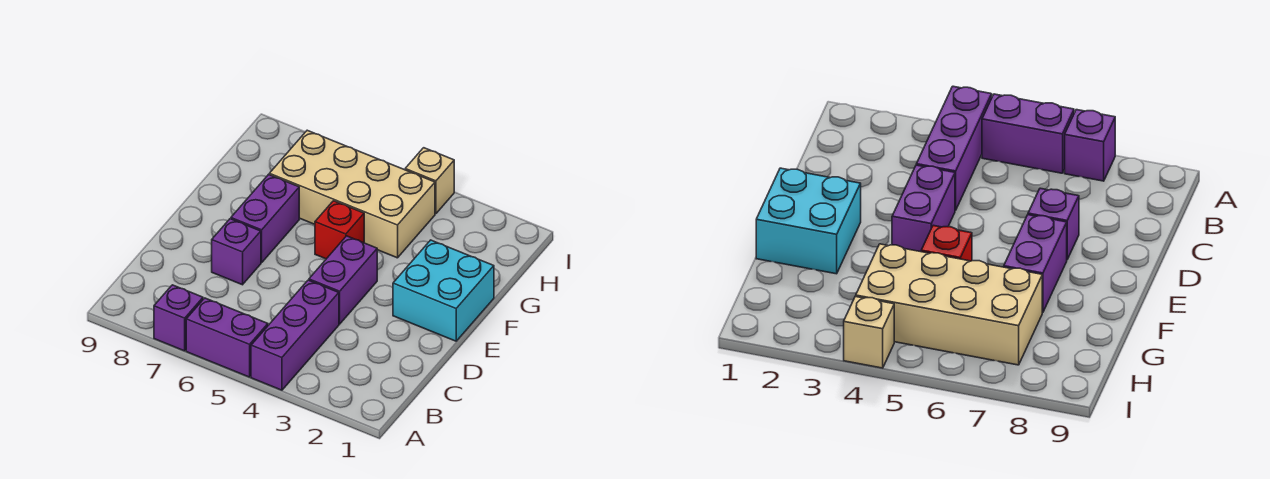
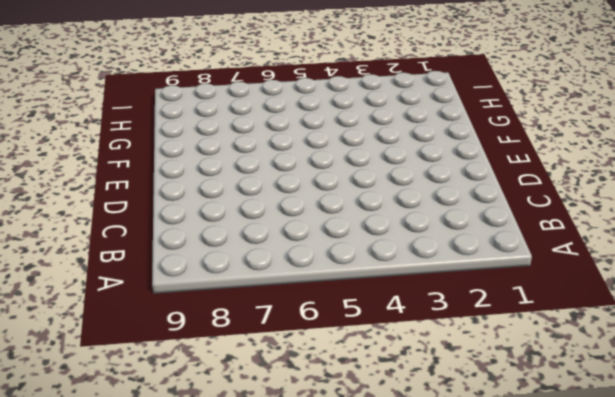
none -> purple 1x3 brick [251,280,339,390]
none -> purple 1x2 brick [186,298,268,377]

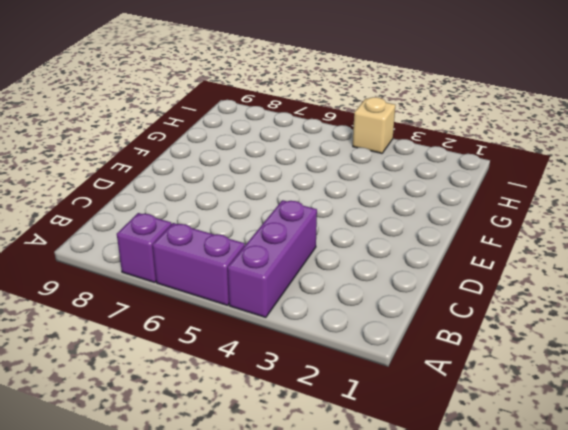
none -> purple 1x2 brick [309,236,377,324]
none -> purple 1x1 brick [212,219,261,285]

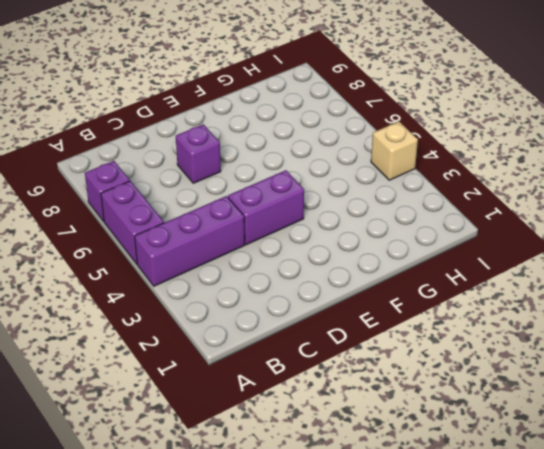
none -> cyan 2x2 brick [393,240,494,341]
none -> purple 1x2 brick [231,175,299,263]

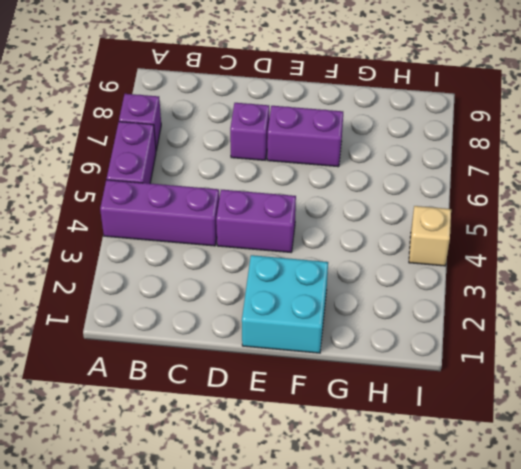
none -> red 1x1 brick [315,201,364,259]
none -> tan 2x4 brick [269,130,435,258]

